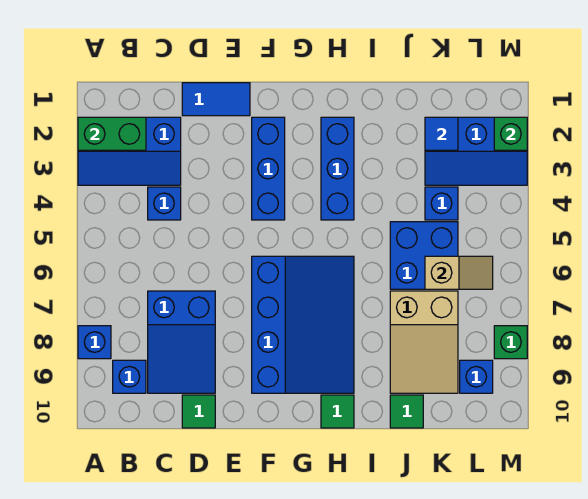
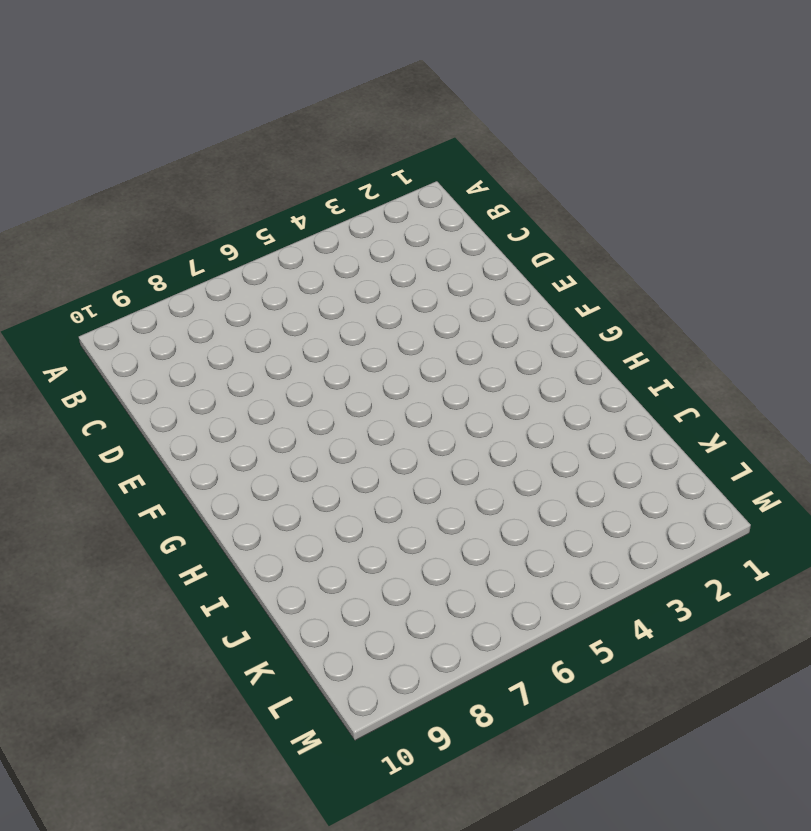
none -> blue 2x3 slope [78,117,181,185]
none -> blue 1x1 brick [78,326,111,359]
none -> blue 1x1 brick [113,360,146,393]

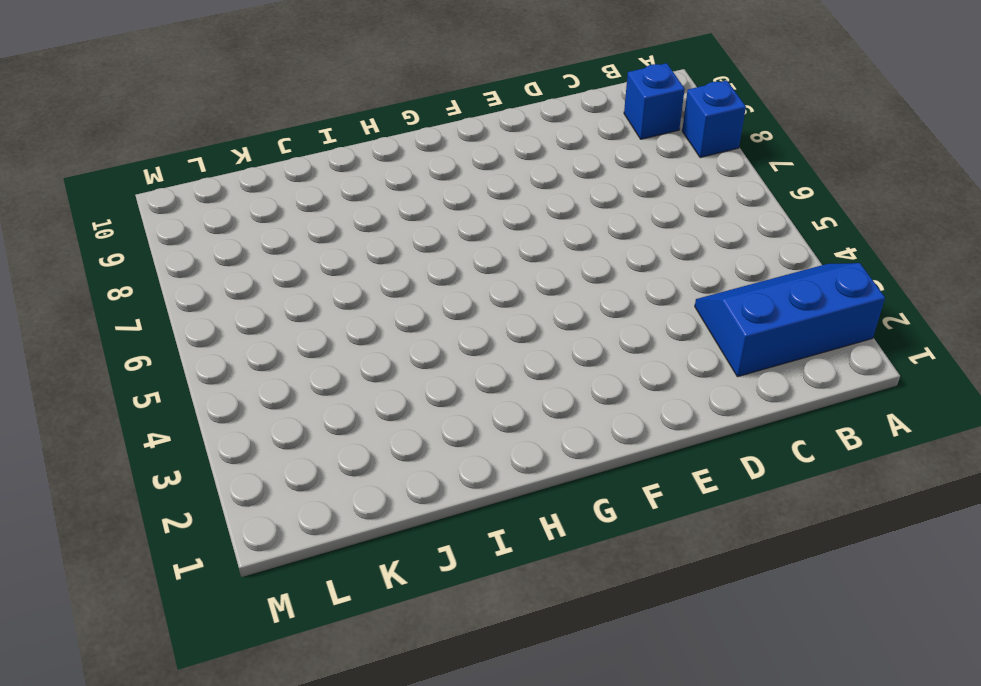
none -> blue 1x1 brick [148,187,181,220]
none -> blue 2x3 slope [148,291,215,393]
none -> blue 1x2 tile [182,83,250,116]

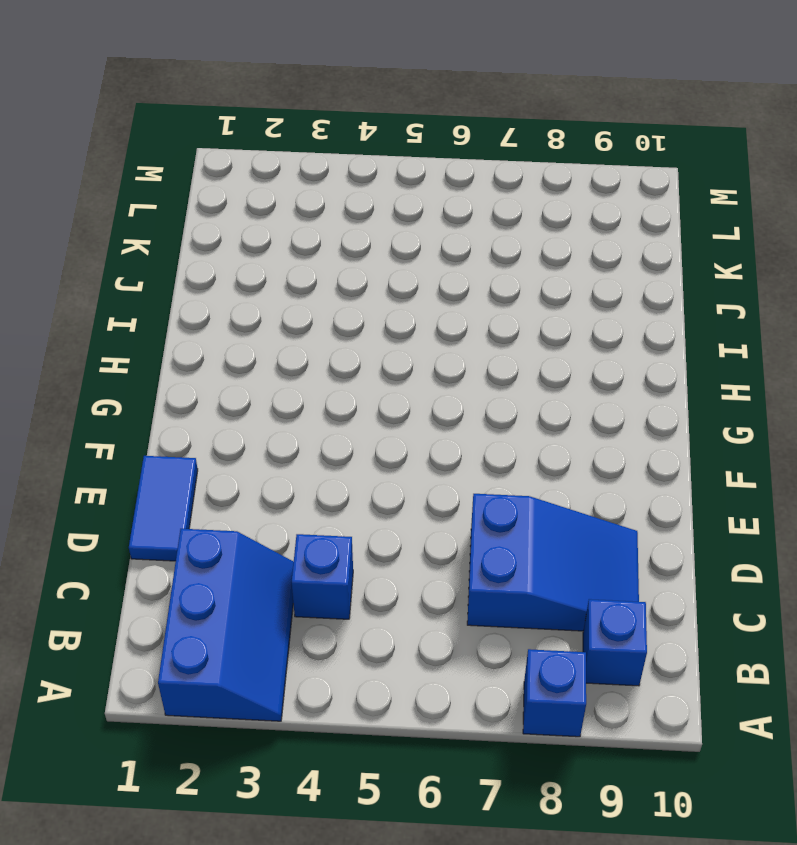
none -> green 1x1 tile [182,395,215,428]
none -> blue 1x3 brick [252,117,285,220]
none -> blue 3x4 slope [252,256,354,393]

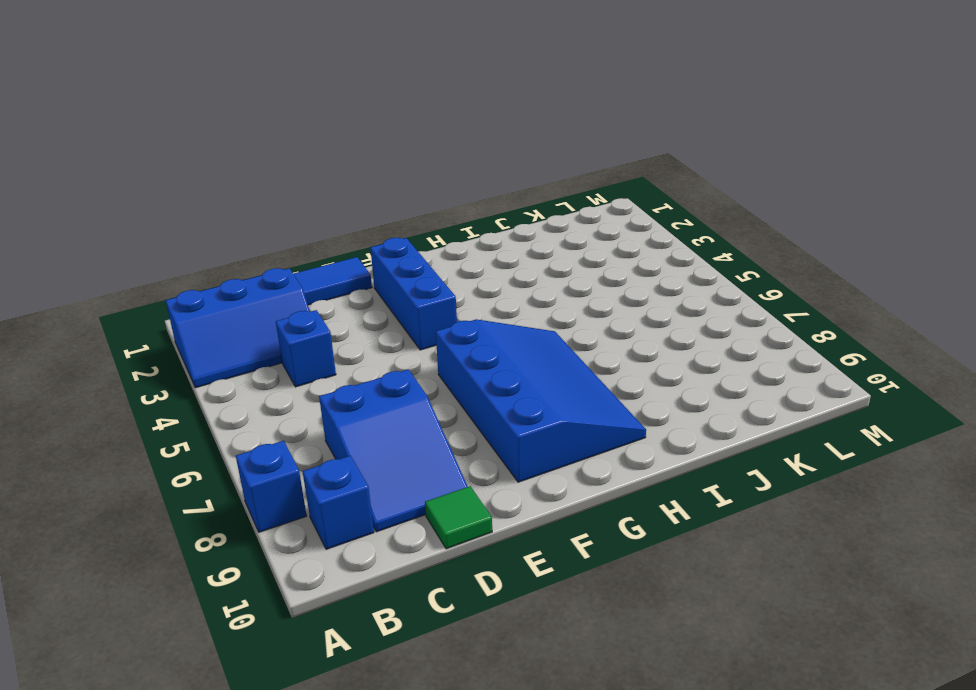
none -> blue 1x3 brick [321,117,354,220]
none -> green 1x1 tile [321,395,354,428]
none -> blue 2x2 brick [390,222,458,289]

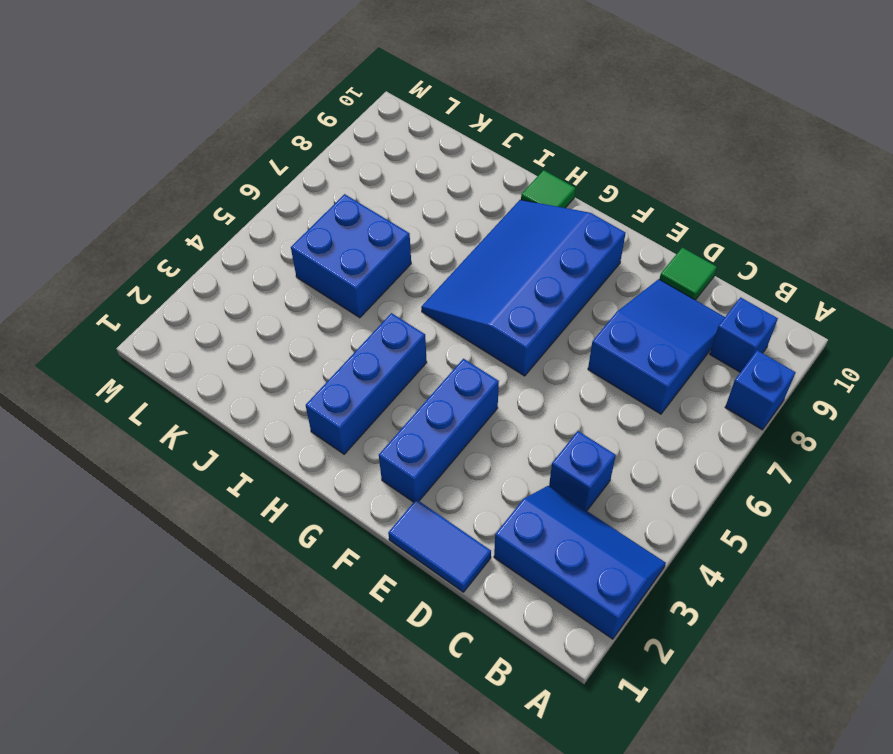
none -> tan 2x3 slope [390,291,458,393]
none -> green 1x1 tile [390,395,423,428]
none -> blue 2x3 slope [425,117,527,185]

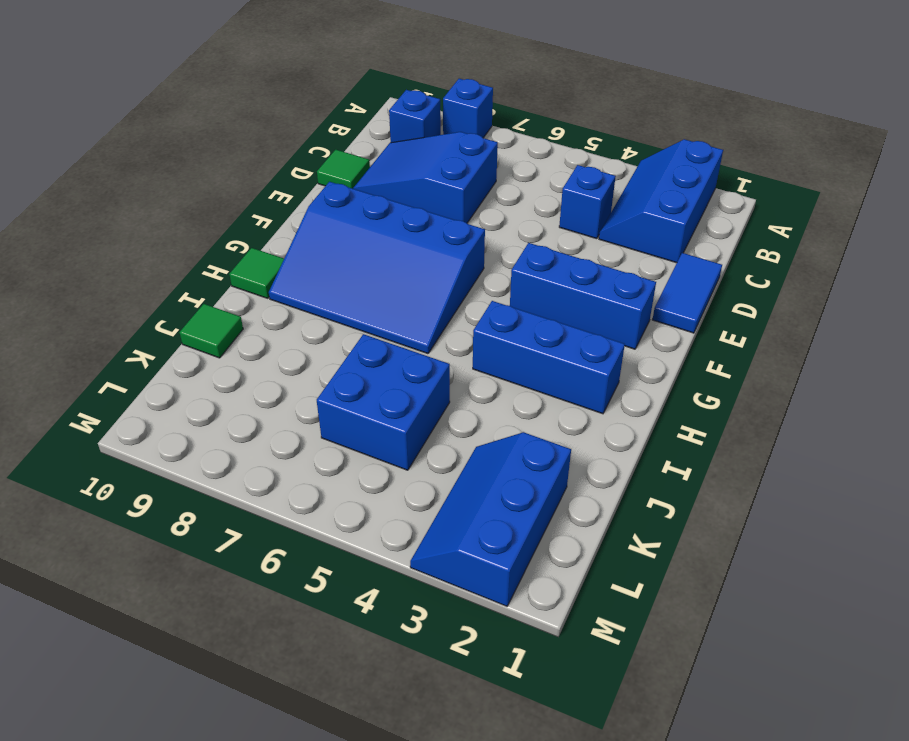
none -> tan 2x3 slope [390,291,458,393]
none -> blue 1x1 brick [425,187,458,220]
none -> blue 1x1 brick [460,360,493,393]

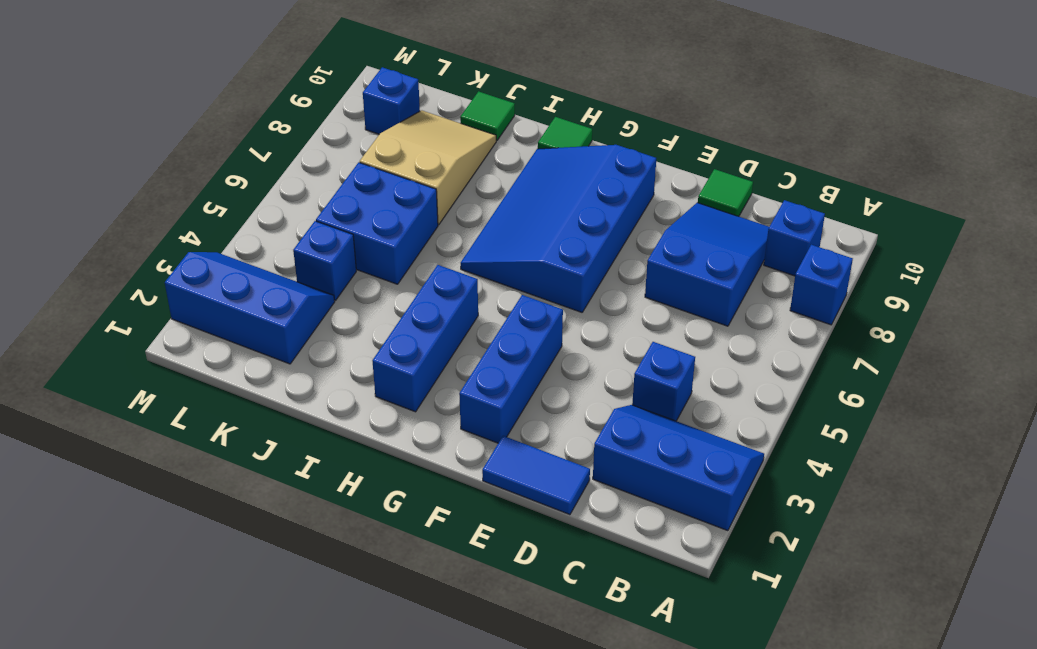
none -> green 1x1 brick [494,326,527,359]
none -> green 1x2 brick [78,117,146,150]
none -> blue 1x1 tile [425,117,458,150]

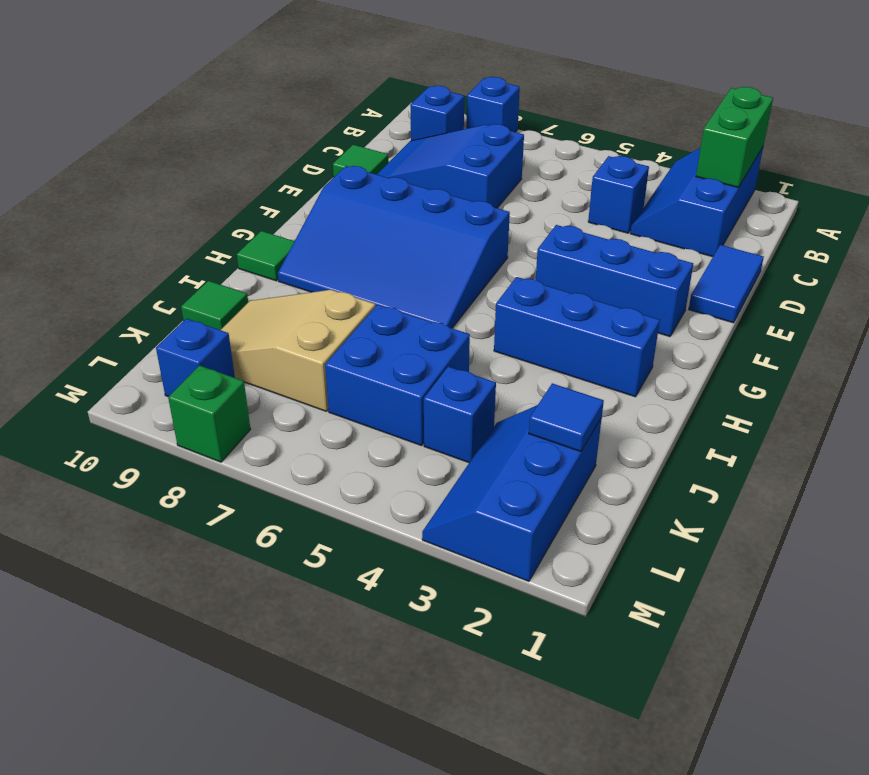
none -> tan 1x2 slope [425,256,493,289]
none -> green 1x1 brick [494,117,527,150]

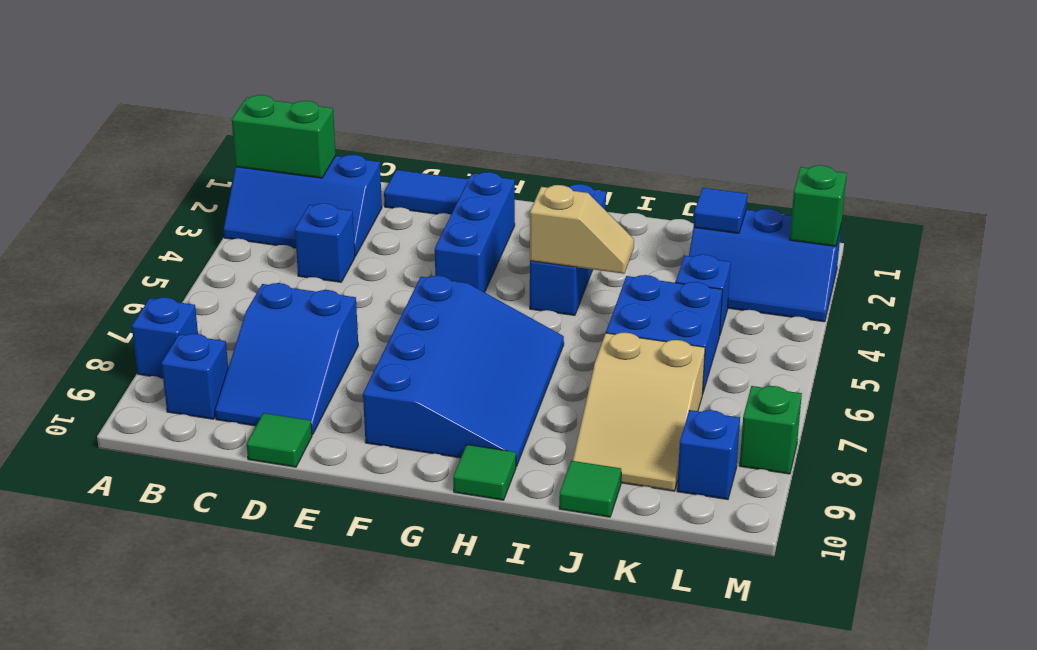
tan 1x2 slope [530,185,634,274] -> tan 1x2 slope moved to [425,256,493,289]

